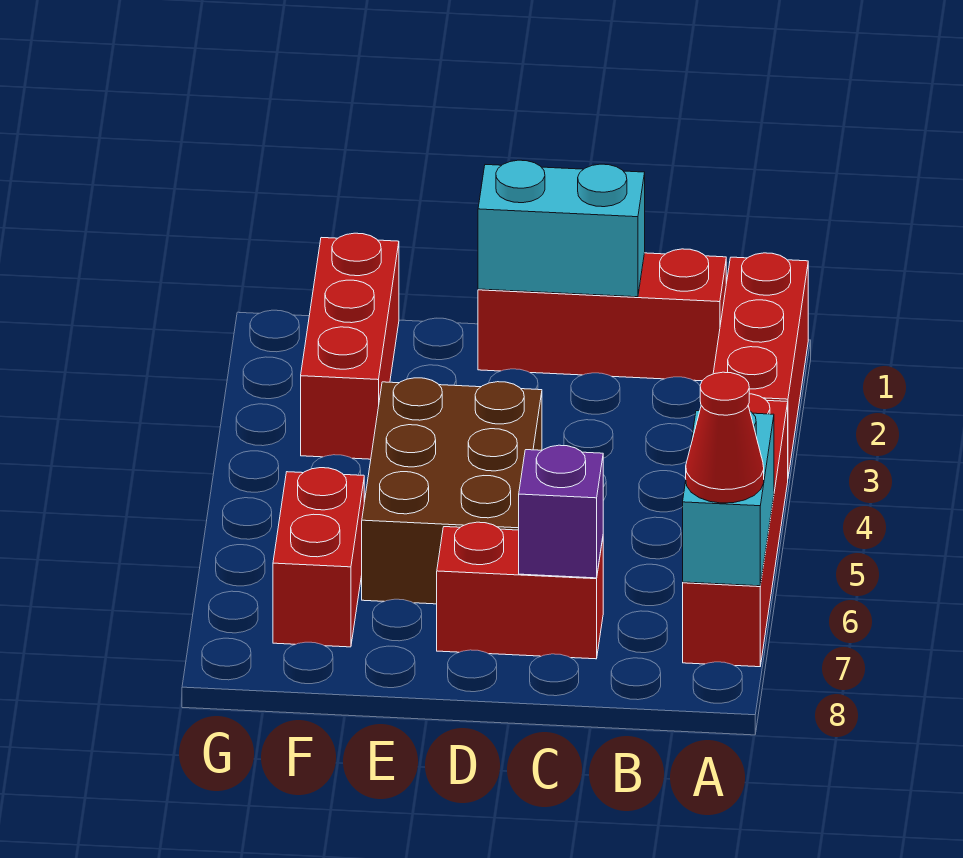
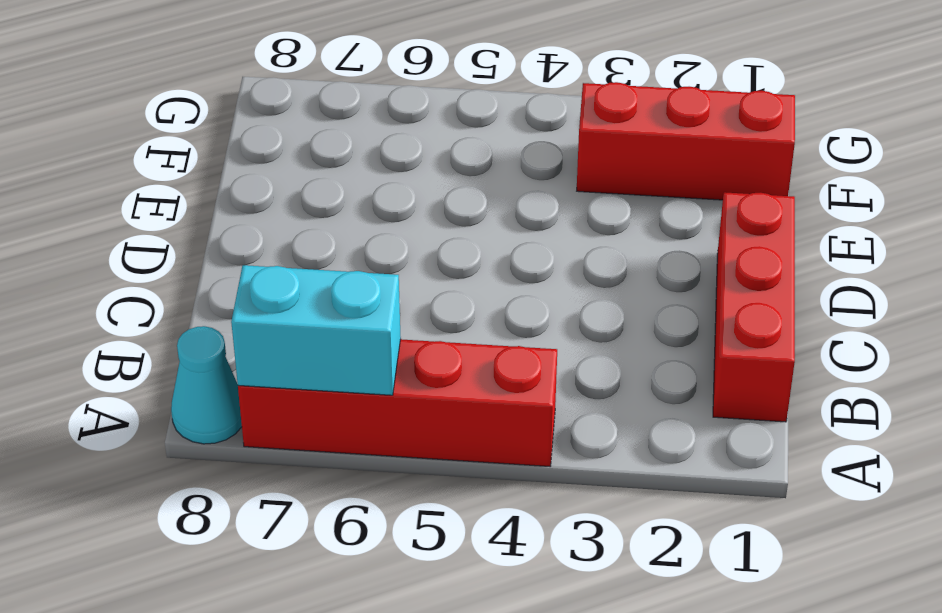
cyan 1x1 cone [171,326,242,444] -> none
none -> red 1x3 brick [713,253,808,476]
none -> red 1x2 brick [437,522,603,659]

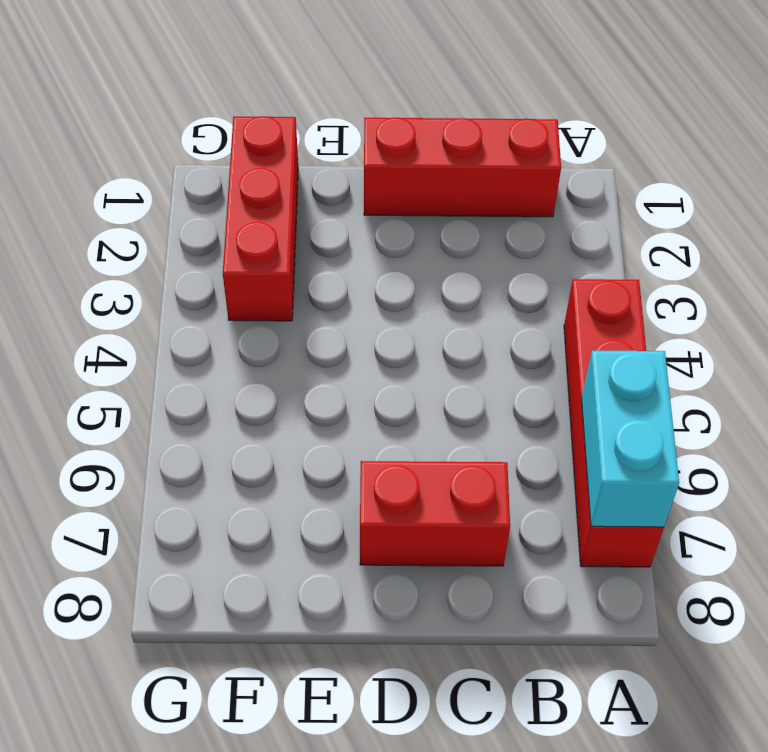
none -> red 1x3 brick [713,253,808,476]
none -> brown 2x3 brick [362,378,542,604]

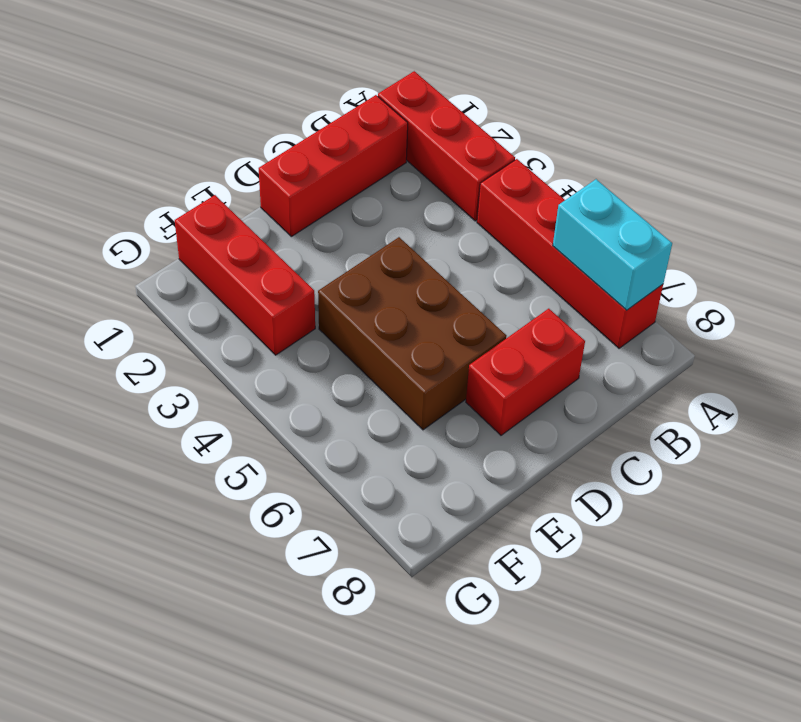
none -> red 1x2 brick [273,468,364,647]
none -> cyan 1x2 brick [478,160,645,297]

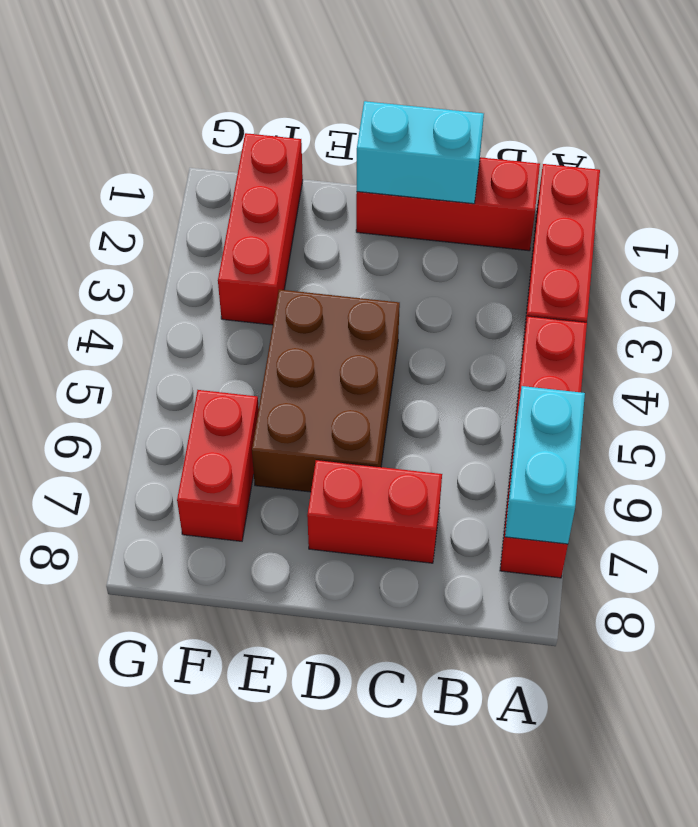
none -> purple 1x1 brick [519,445,603,578]
none -> red 1x1 cone [686,372,764,503]

